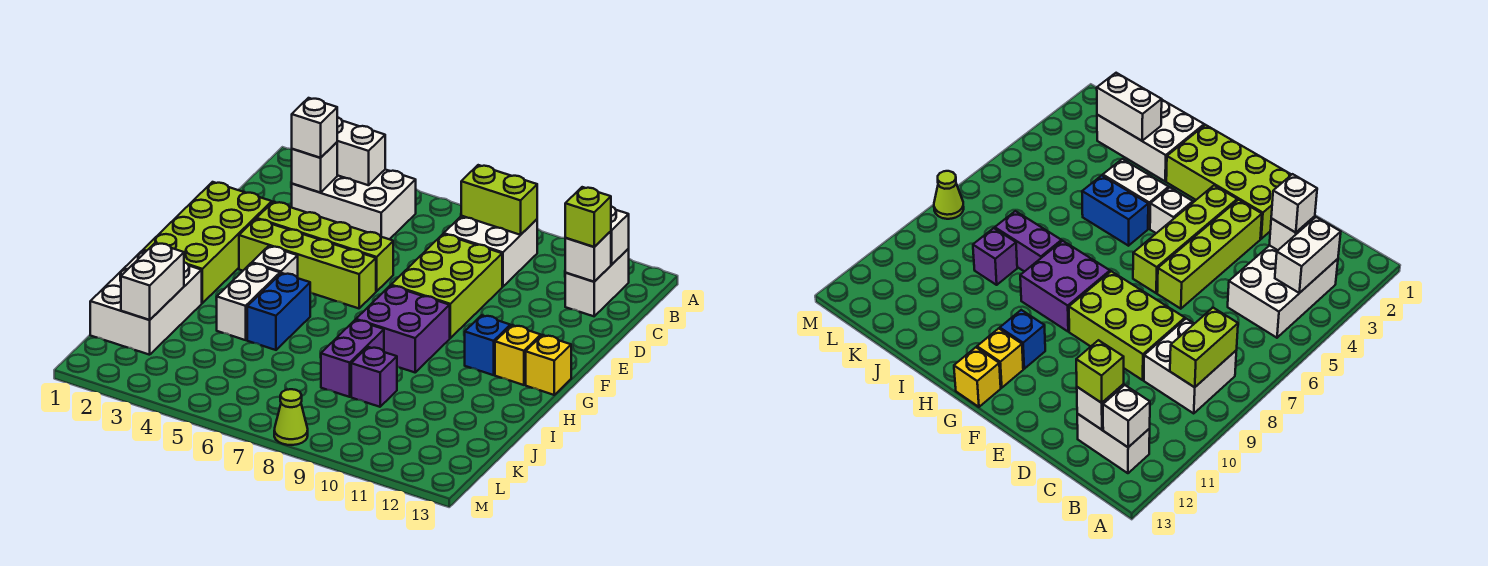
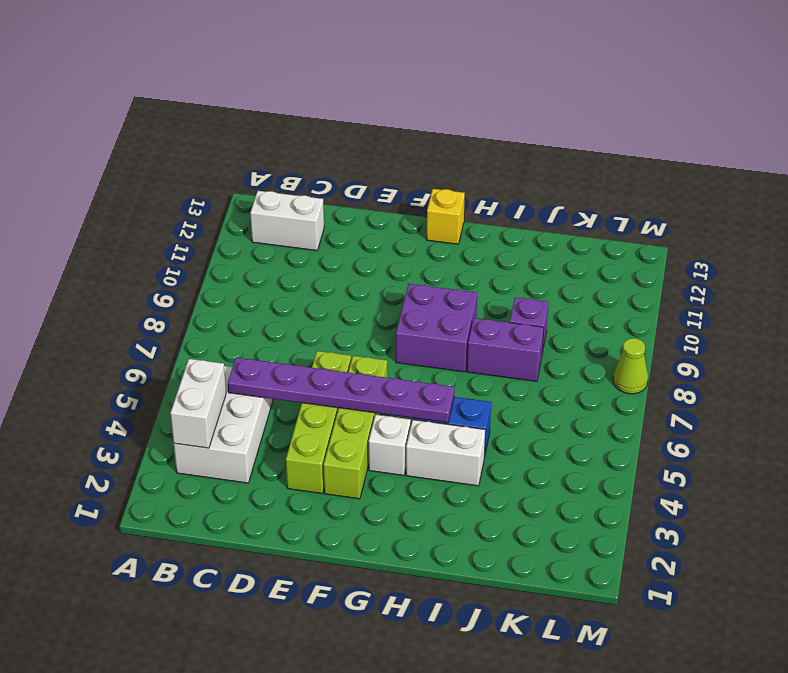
purple 1x6 plate [228,357,454,423] -> none
none -> white 2x2 brick [444,216,537,287]
none -> lime 2x3 brick [391,234,502,338]
none -> lime 2x4 brick [143,182,272,303]

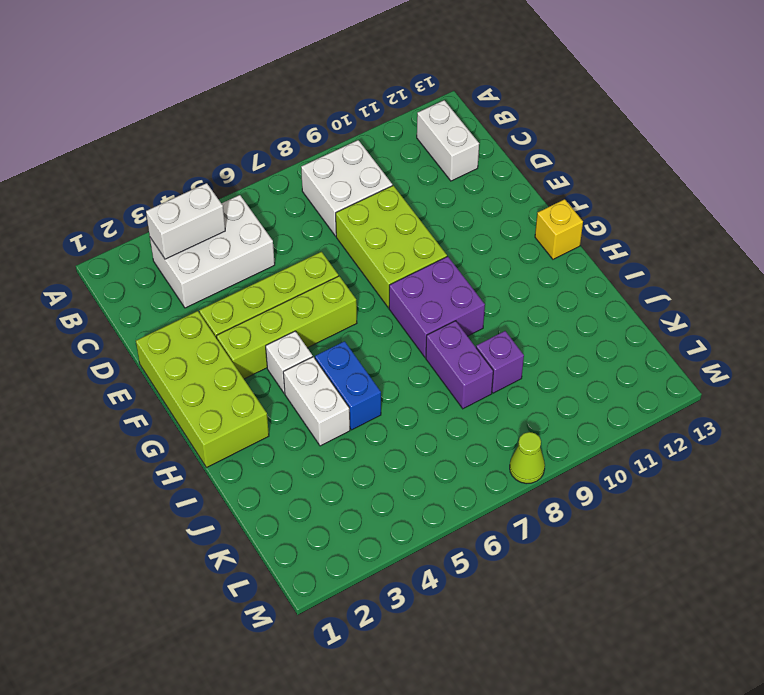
none -> blue 1x1 brick [465,315,510,375]
none -> yellow 1x1 brick [495,325,541,385]
none -> white 2x3 brick [90,251,202,355]

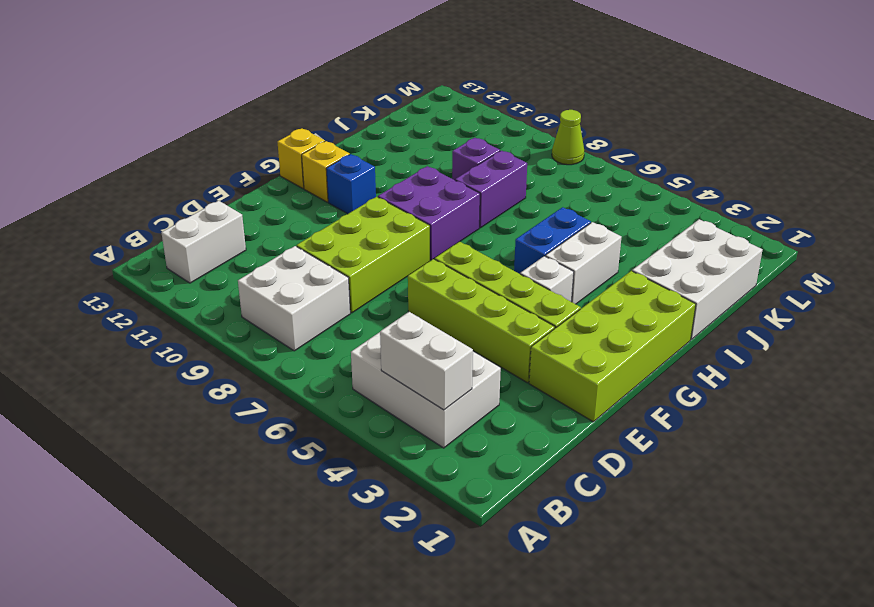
none -> lime 1x2 brick [461,165,537,235]
none -> white 1x1 brick [611,206,629,264]
none -> white 1x1 brick [292,142,337,193]

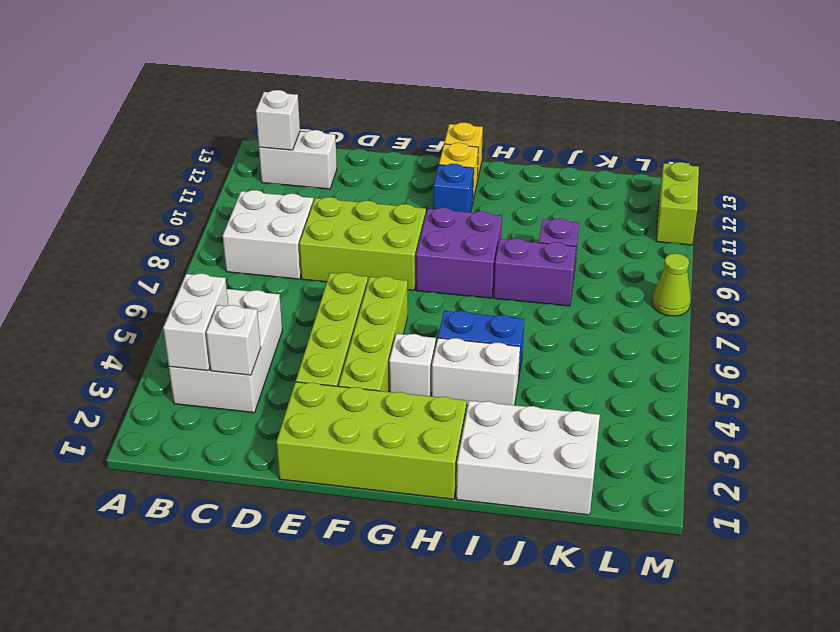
lime 1x2 brick [656,162,699,245] -> lime 1x2 brick moved to [461,165,537,235]
none -> white 1x1 brick [565,231,611,282]
none -> white 1x2 brick [121,243,184,320]
none -> white 1x1 brick [292,98,337,158]

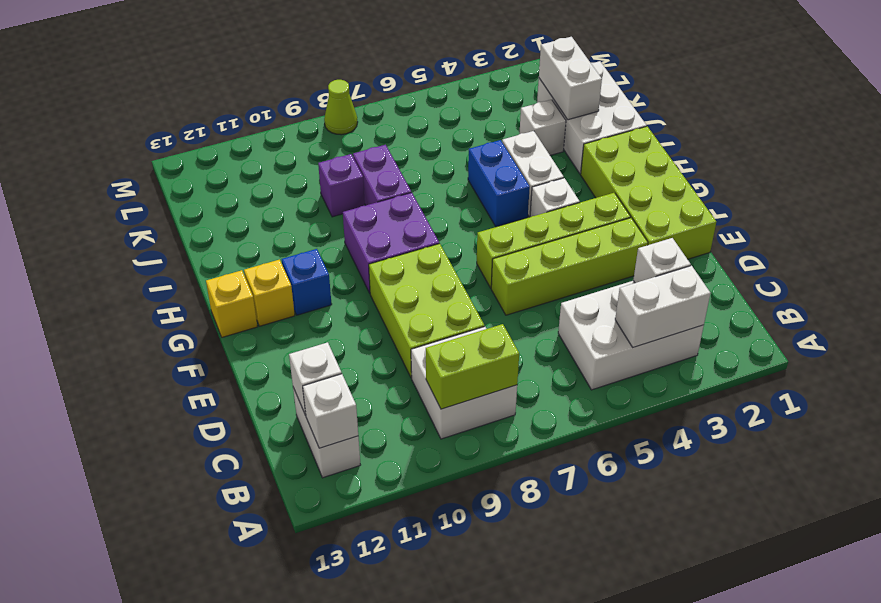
white 1x1 brick [520,100,566,155] -> white 1x1 brick moved to [292,98,337,158]
none -> lime 1x1 brick [565,187,611,247]

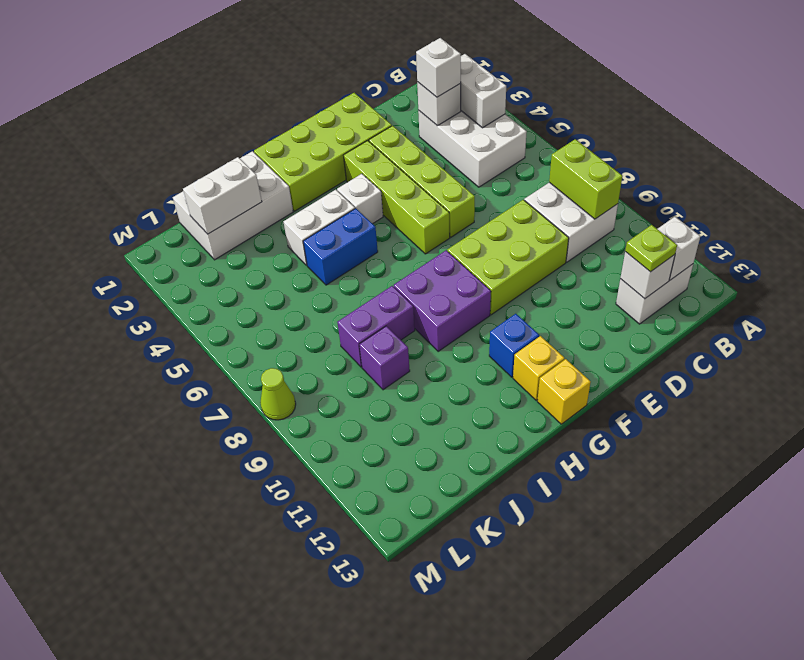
lime 1x1 plate [625,225,677,272] -> lime 1x1 brick [565,187,611,247]

